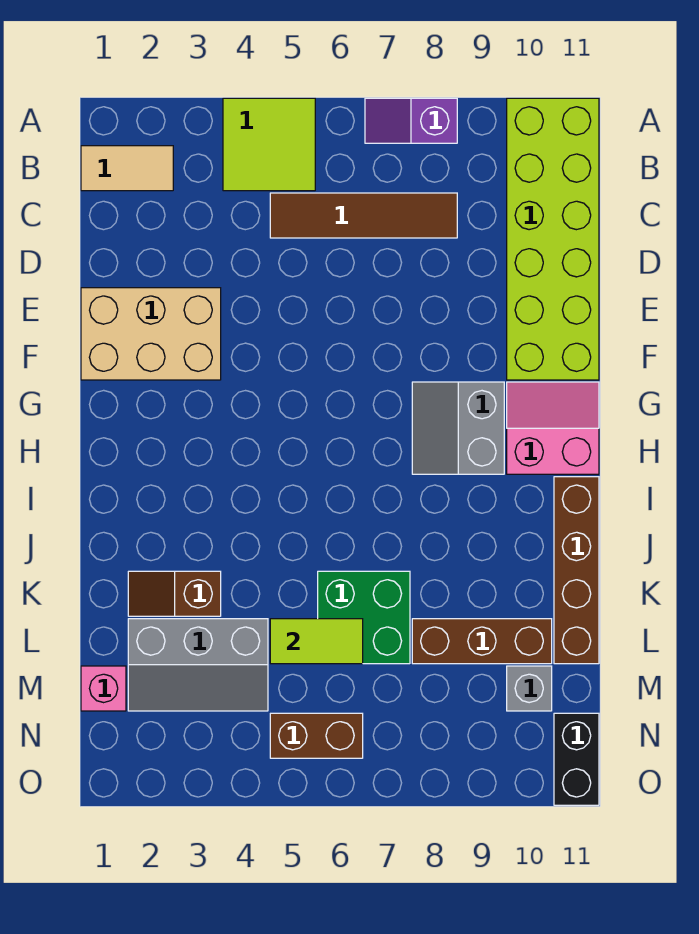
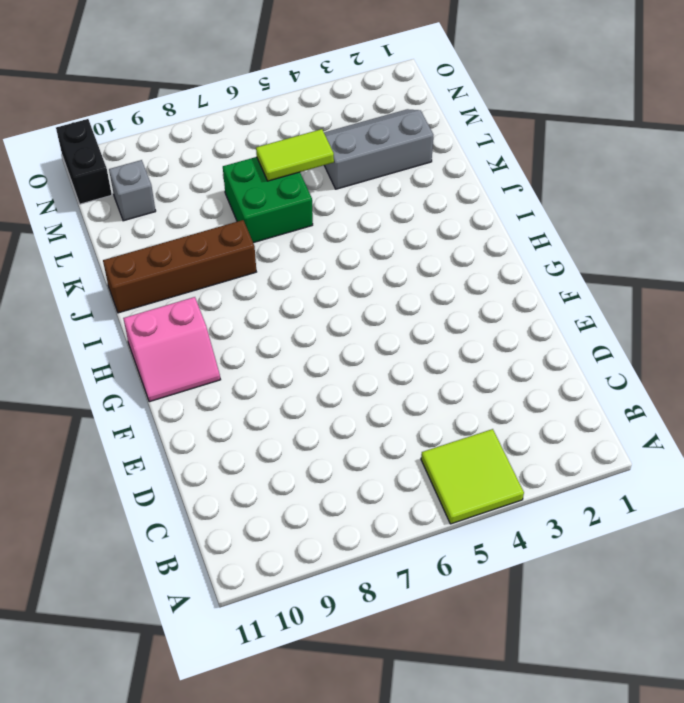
brown 1x4 brick [103,220,256,313] -> brown 1x4 brick turned to [554,477,599,664]
none -> purple 1x2 slope [365,98,457,143]
none -> lime 2x6 brick [507,98,599,380]
none -> tan 1x2 tile [81,146,173,191]

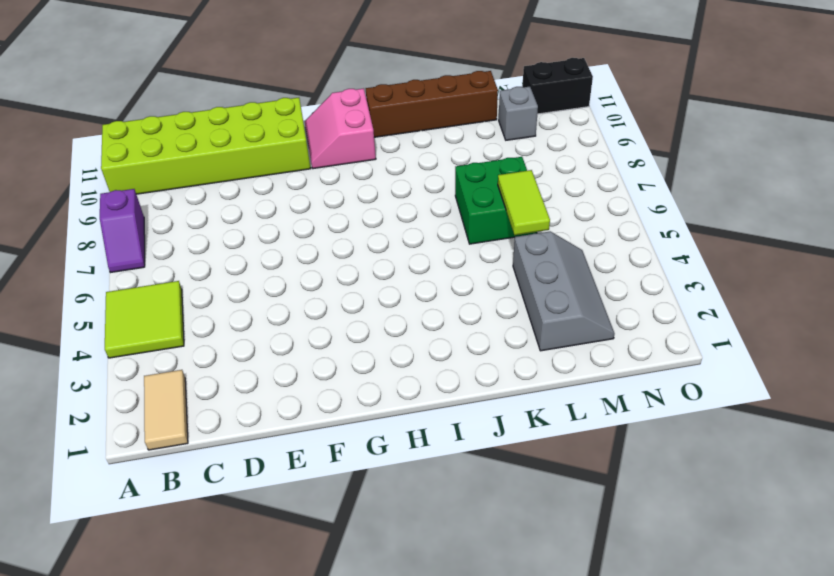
none -> brown 1x4 tile [270,193,457,238]
none -> tan 2x3 brick [81,288,221,380]
none -> grey 2x2 slope [412,382,504,474]

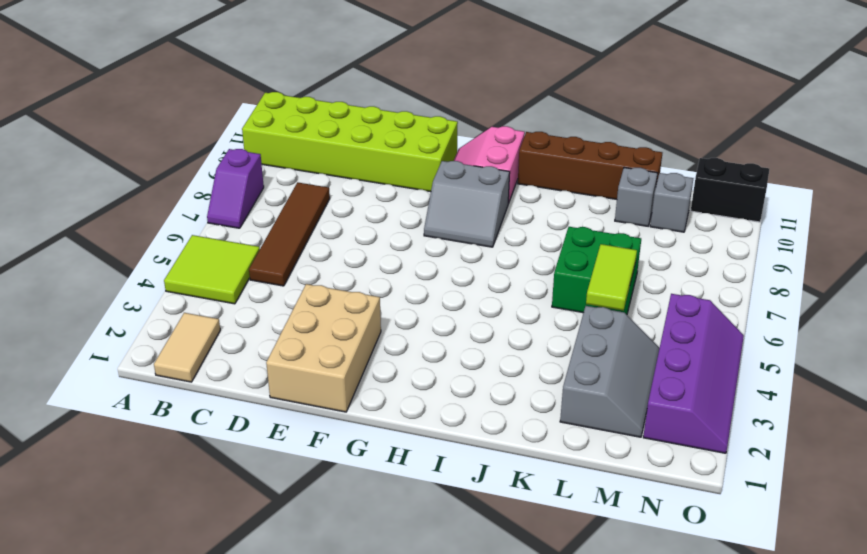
grey 1x1 brick [615,168,658,226] -> brown 1x3 brick [412,619,552,664]
purple 2x4 slope [643,294,744,453] -> brown 1x2 brick [270,713,363,758]
none -> brown 1x2 slope [128,571,221,616]
none -> pink 1x1 brick [81,666,126,711]

